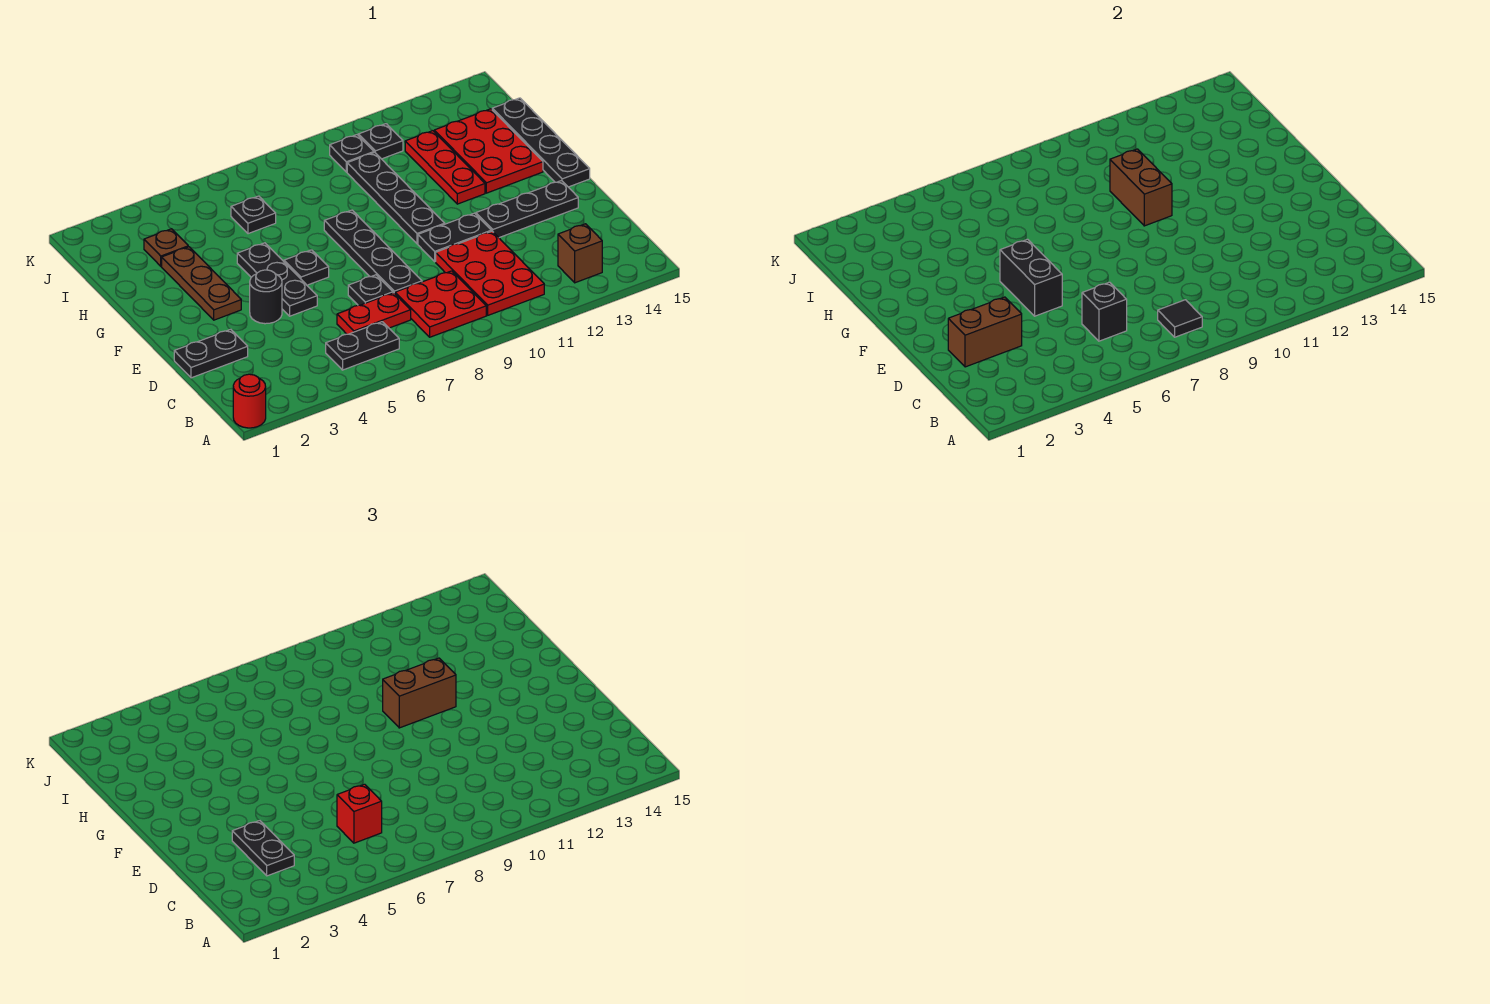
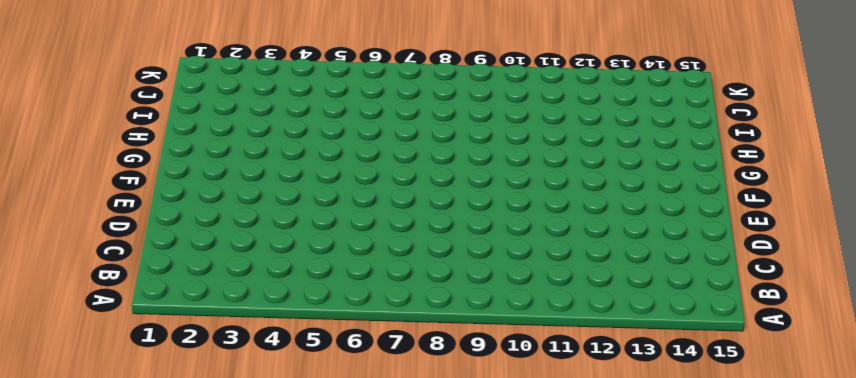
none -> red 1x1 round brick [233,374,266,428]
none -> black 1x2 plate [326,322,399,370]
none -> red 2x2 plate [395,271,486,337]
none -> red 2x3 plate [436,231,544,315]

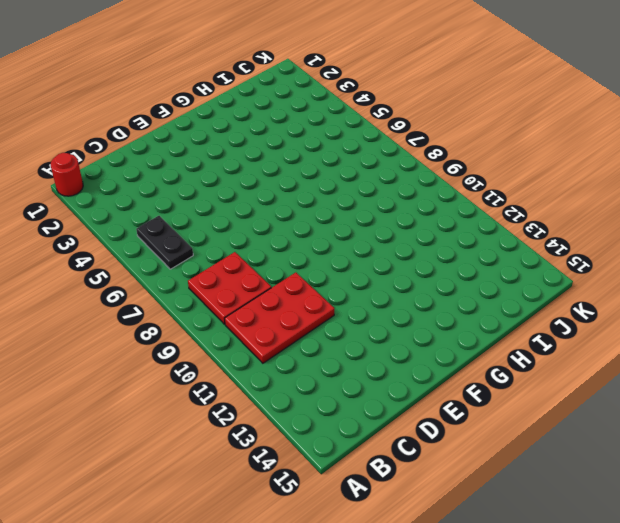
none -> brown 1x1 brick [558,224,602,283]
none -> red 1x2 plate [337,293,411,334]
none -> black 1x2 plate [174,329,248,378]
none -> black 1x1 plate [348,275,393,305]

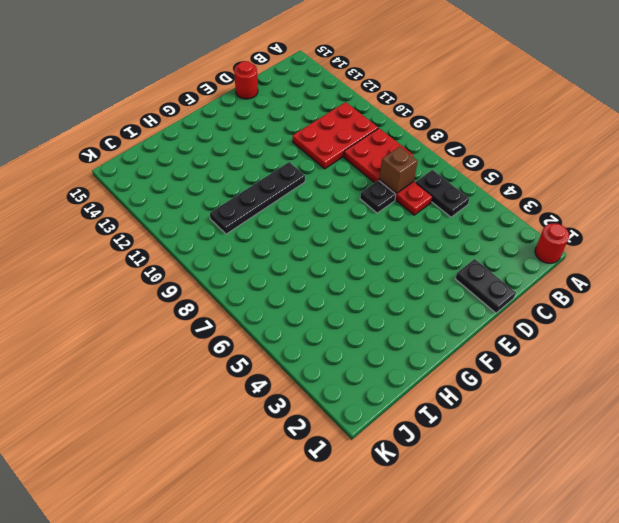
brown 1x1 brick [379,147,418,193] -> brown 1x1 brick moved to [558,224,602,283]
red 1x1 round brick [234,61,258,99] -> none
none -> black 1x4 plate [324,210,422,293]
none -> black 1x1 round brick [250,270,282,324]
none -> black 1x3 plate [237,243,317,316]
none -> black 1x2 plate [418,213,491,262]

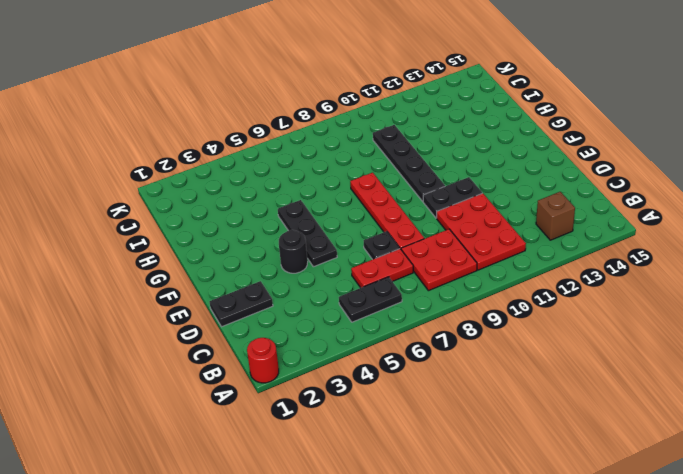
red 1x4 plate [350,173,424,249] -> black 1x4 plate [324,210,422,293]
none -> black 1x3 plate [476,181,578,238]
none -> brown 1x3 plate [162,247,241,320]
none -> black 1x1 plate [284,250,329,285]
none -> black 1x4 plate [492,98,590,187]

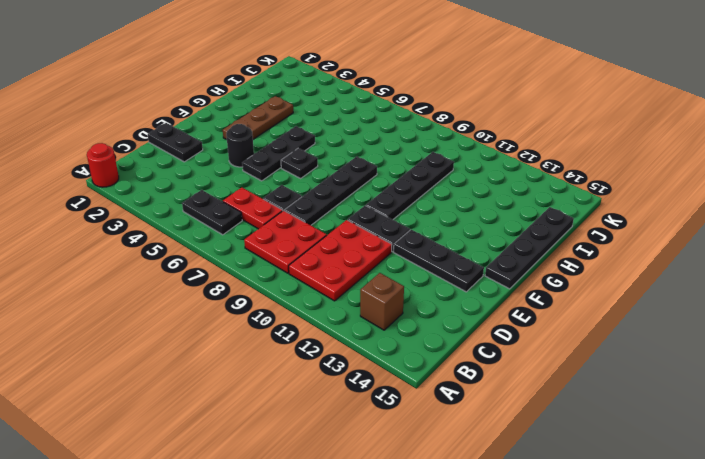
none -> red 1x3 plate [405,131,485,204]
none -> red 2x3 plate [434,109,543,193]
none -> brown 1x1 plate [144,229,188,266]
none -> black 1x1 plate [231,196,276,234]

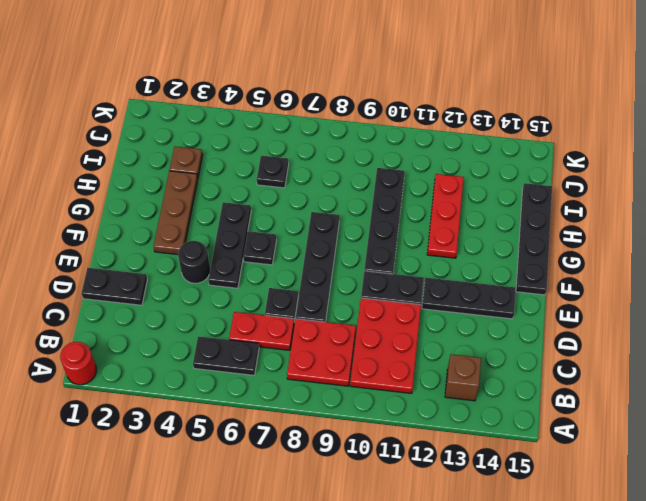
none -> red 2x3 plate [434,109,543,193]
none -> black 1x1 plate [330,135,374,172]
none -> black 1x1 plate [358,124,403,159]
none -> black 1x1 tile [1158,300,1202,337]

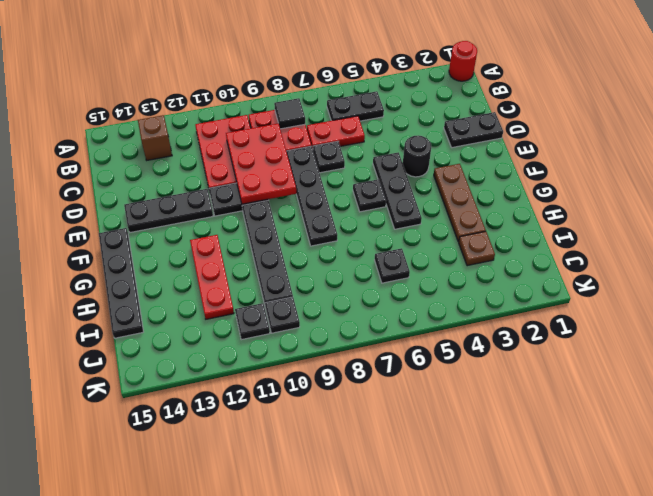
red 2x3 plate [226,123,296,204] -> red 2x3 plate moved to [434,109,543,193]
none -> black 1x1 brick [1082,282,1127,341]
none -> brown 1x2 brick [948,297,1022,367]
none -> black 1x2 brick [1000,239,1062,316]
none -> brown 1x2 brick [1110,149,1172,226]

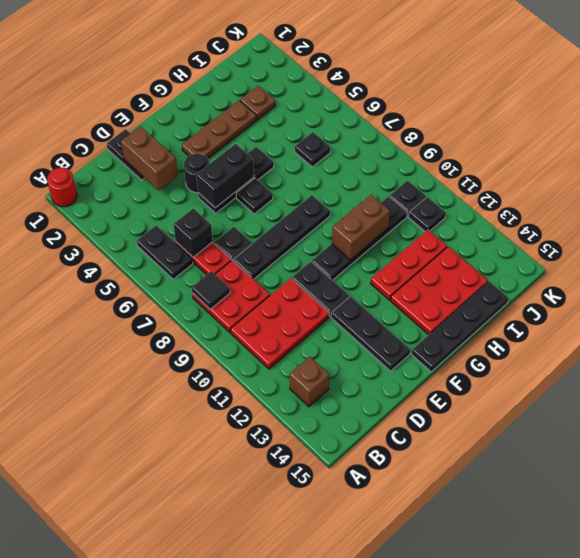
none -> black 1x2 plate [232,820,294,876]
none -> red 1x1 brick [337,784,382,843]
none -> brown 1x2 brick [383,658,456,728]

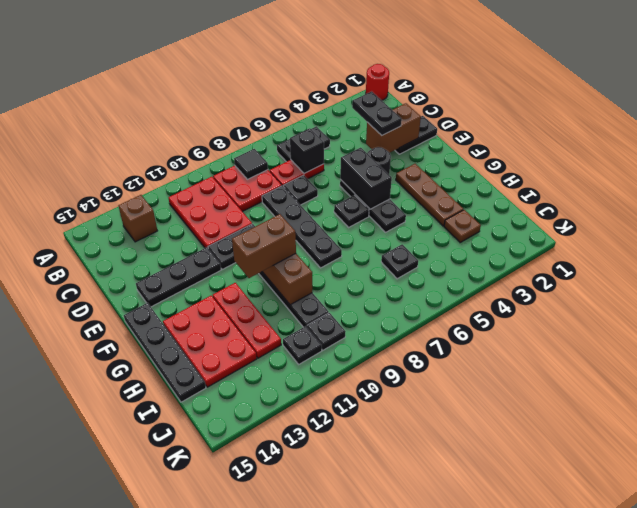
none -> red 1x1 brick [337,784,382,843]

